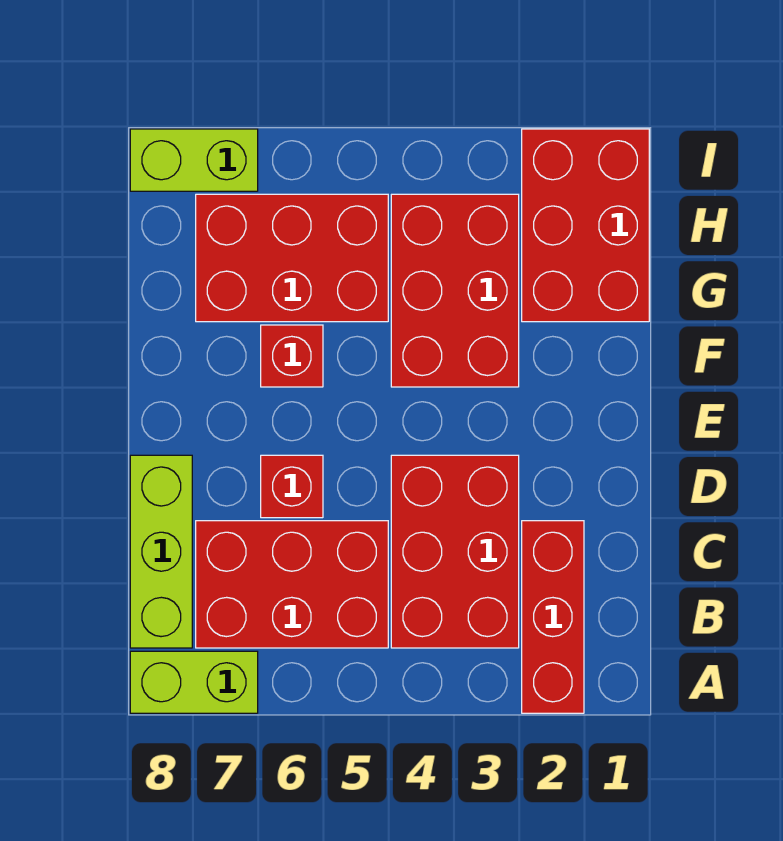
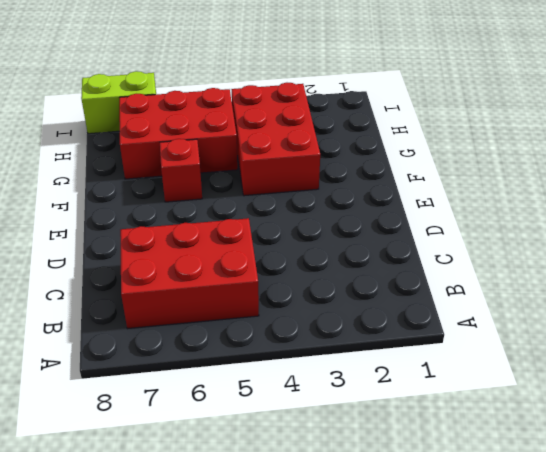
none -> red 1x3 brick [522,521,584,713]
none -> lime 1x2 brick [130,651,258,713]

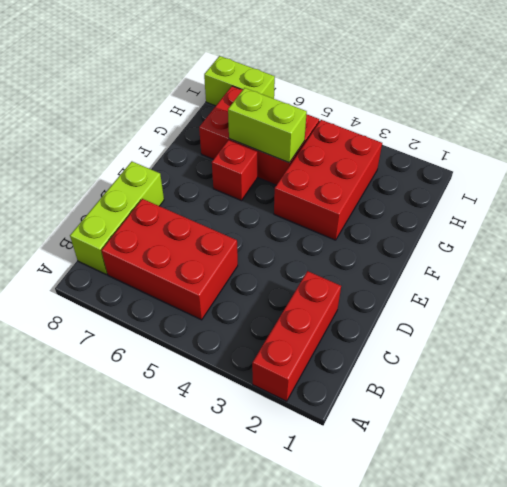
lime 1x2 brick [228,88,307,163] -> lime 1x2 brick moved to [130,651,258,713]
none -> red 2x3 brick [391,455,519,648]
none -> red 1x1 brick [261,455,323,518]

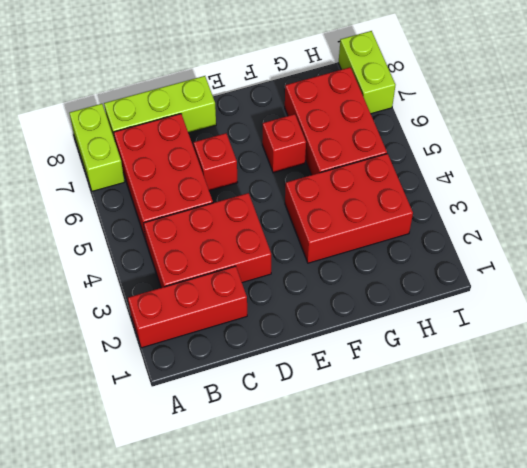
none -> red 2x3 brick [522,129,649,322]

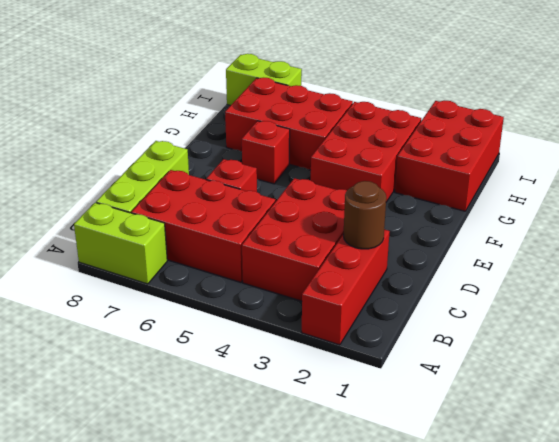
brown 1x1 round brick [343,181,386,249] -> none

